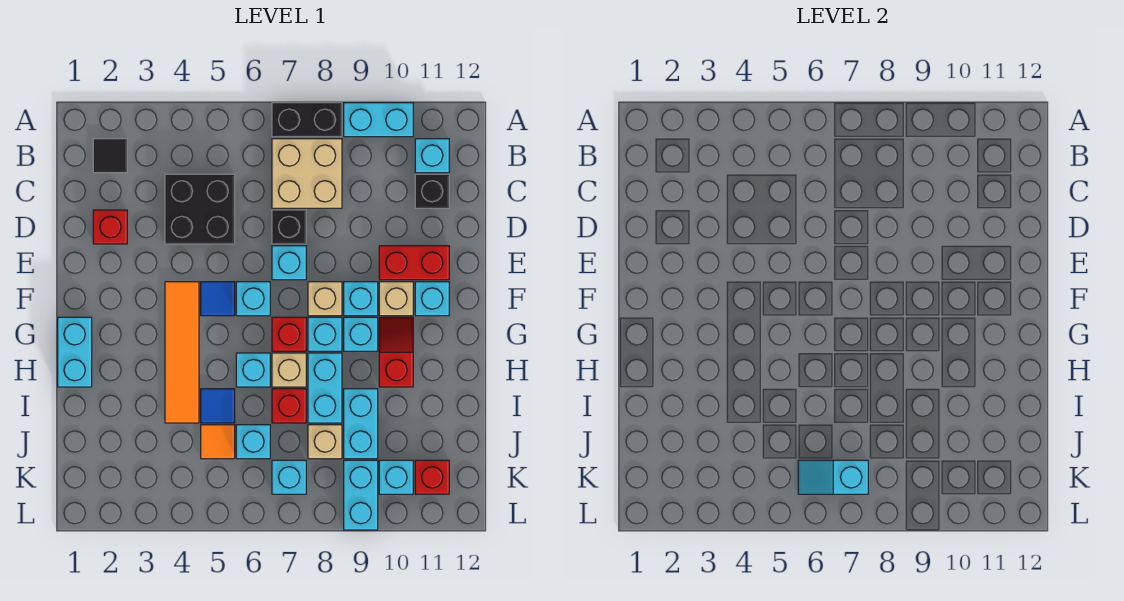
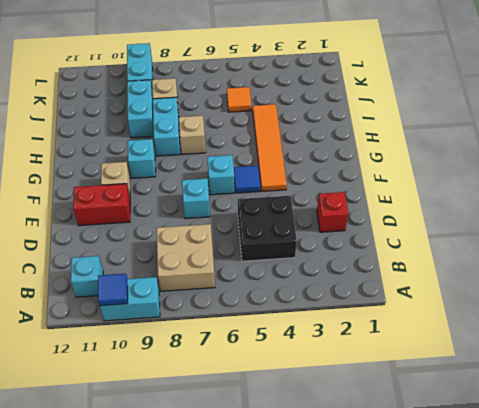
blue 1x1 tile [98,274,128,306] -> blue 1x1 tile moved to [201,389,235,423]
none -> black 1x2 brick [272,103,342,137]
none -> black 1x1 tile [93,139,127,173]
none -> black 1x1 brick [415,174,449,208]
none -> black 1x1 brick [272,210,306,244]

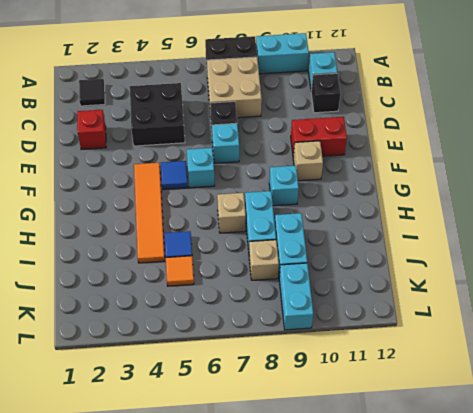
none -> tan 1x1 brick [308,282,342,316]
none -> cyan 1x1 brick [344,282,378,316]
none -> cyan 1x1 brick [415,282,449,316]
none -> cyan 1x2 brick [58,317,92,387]

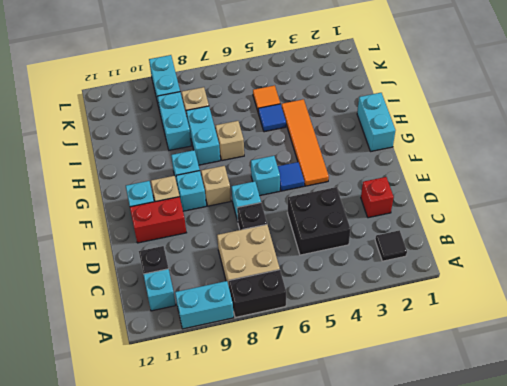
none -> red 1x1 brick [272,317,306,351]
none -> cyan 1x1 brick [308,317,342,351]
none -> red 1x2 slope [379,317,413,387]
none -> cyan 1x1 brick [236,353,270,387]

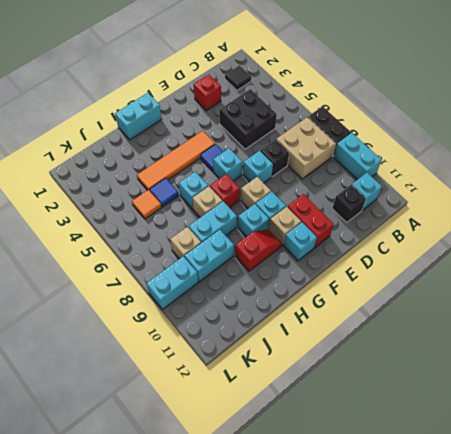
none -> cyan 1x1 brick [308,317,342,351]
none -> red 1x1 brick [272,389,306,423]
none -> cyan 1x1 brick [236,425,270,459]
none -> cyan 1x1 brick [272,460,306,494]

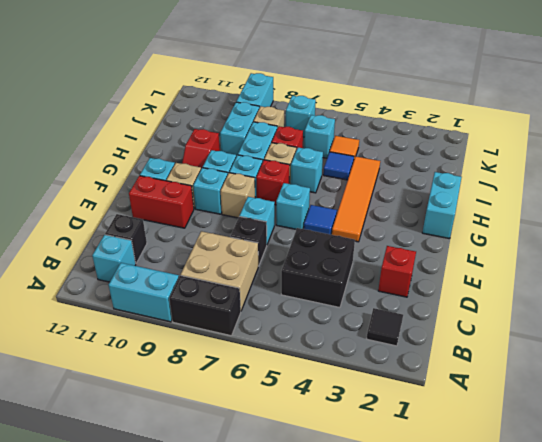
none -> cyan 1x1 brick [379,460,413,494]
none -> red 1x1 brick [415,460,449,494]
none -> cyan 1x2 slope [798,460,868,494]

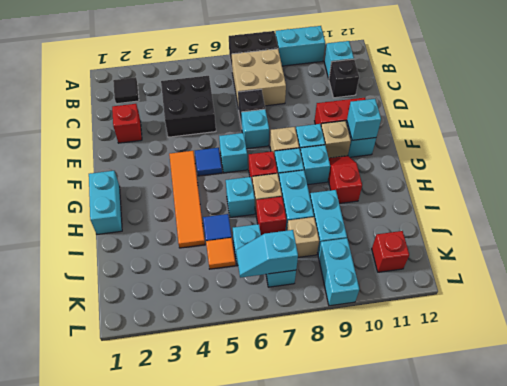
cyan 1x1 brick [347,99,381,140] -> cyan 1x1 brick moved to [379,460,413,494]

